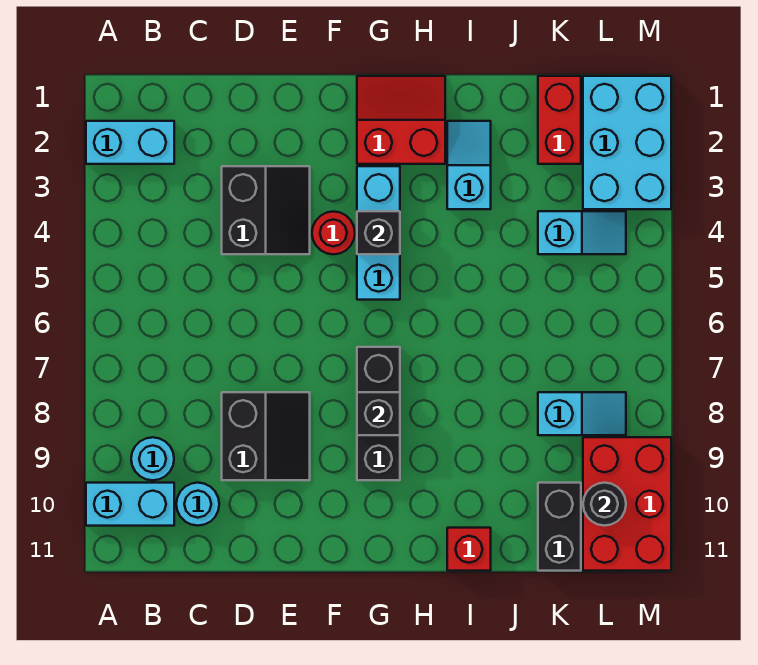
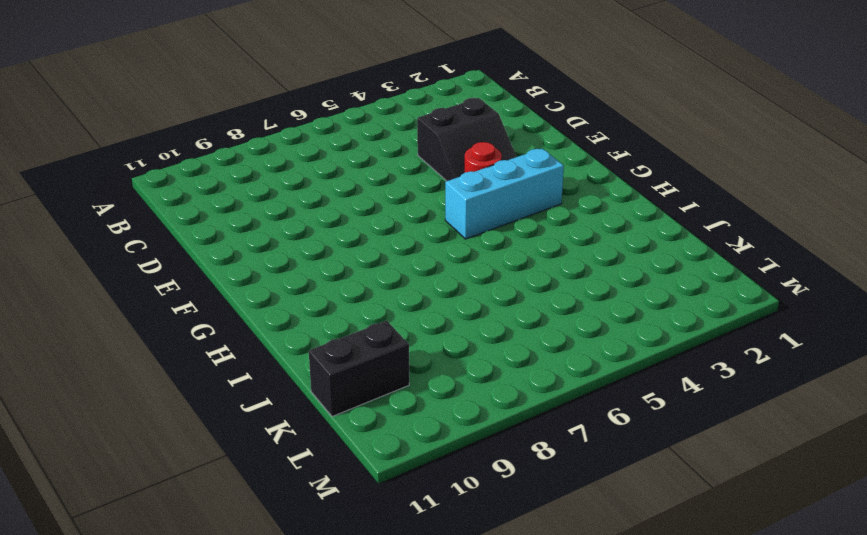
none -> cyan 1x2 brick [86,121,174,164]
none -> cyan 1x2 brick [86,483,174,526]
none -> cyan 1x1 round brick [131,437,174,480]

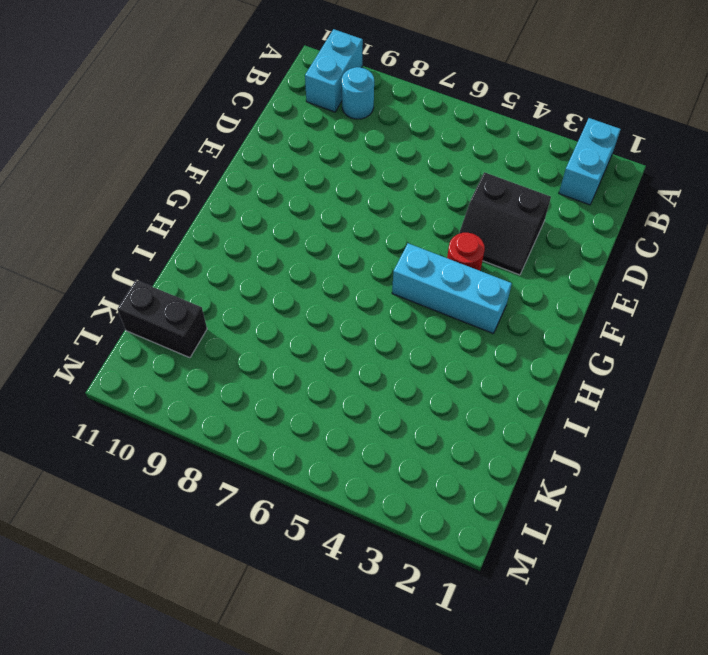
none -> cyan 1x1 round brick [176,483,219,526]
none -> black 2x2 slope [222,392,310,480]
none -> red 2x2 slope [357,76,445,164]

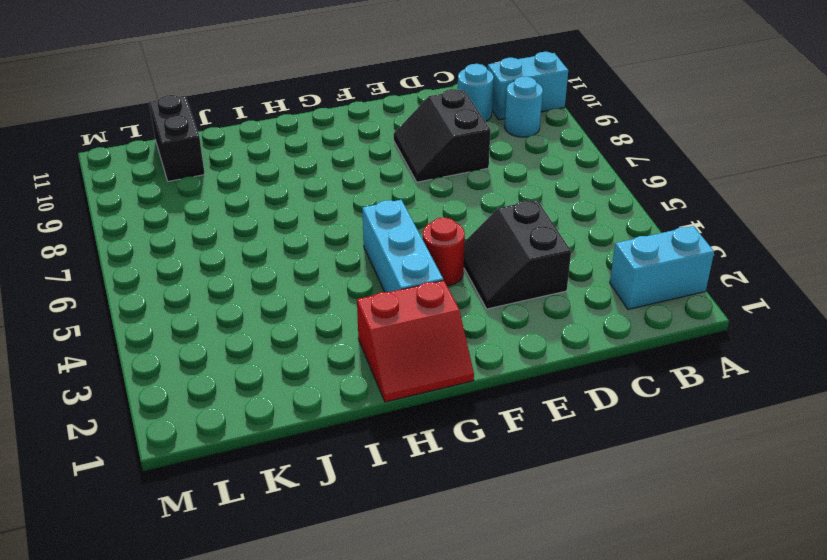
none -> black 1x3 brick [357,347,400,480]
none -> cyan 1x2 slope [447,121,491,209]
none -> red 1x1 brick [447,528,491,571]

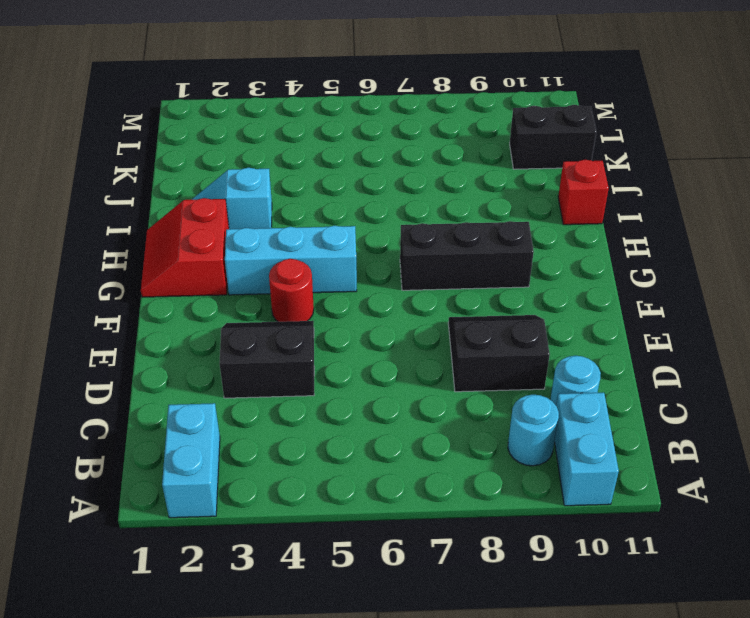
none -> red 1x2 brick [538,76,581,164]
none -> cyan 1x2 slope [538,211,626,254]
none -> cyan 1x2 slope [538,392,626,435]

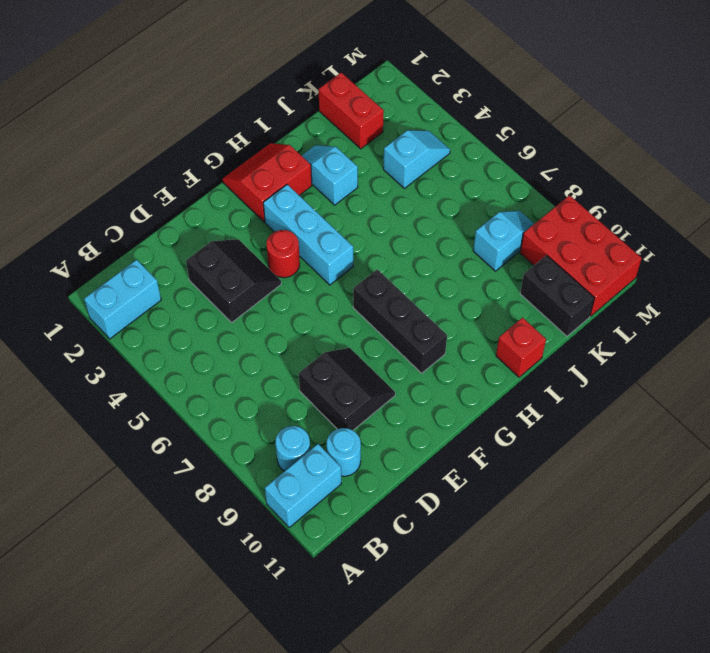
none -> cyan 2x3 brick [583,76,671,209]
none -> black 1x1 brick [357,211,400,254]
none -> black 1x1 brick [357,392,400,435]

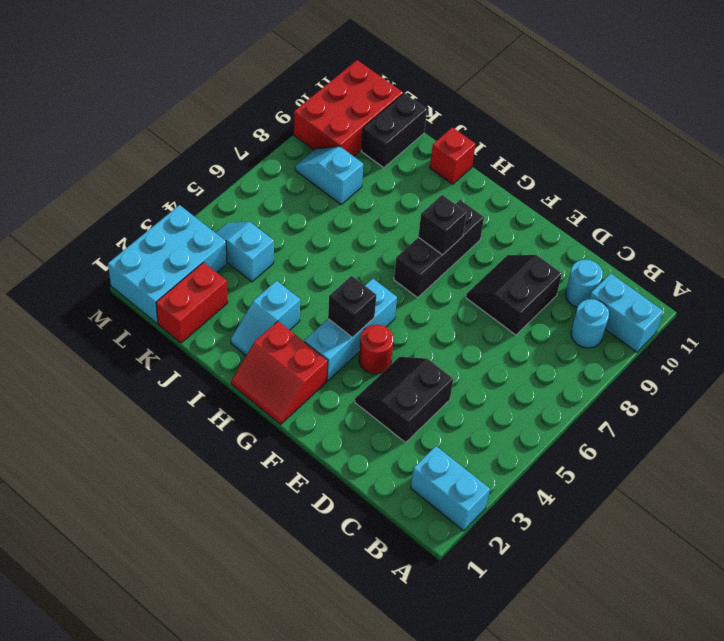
none -> black 1x1 round brick [583,483,626,526]

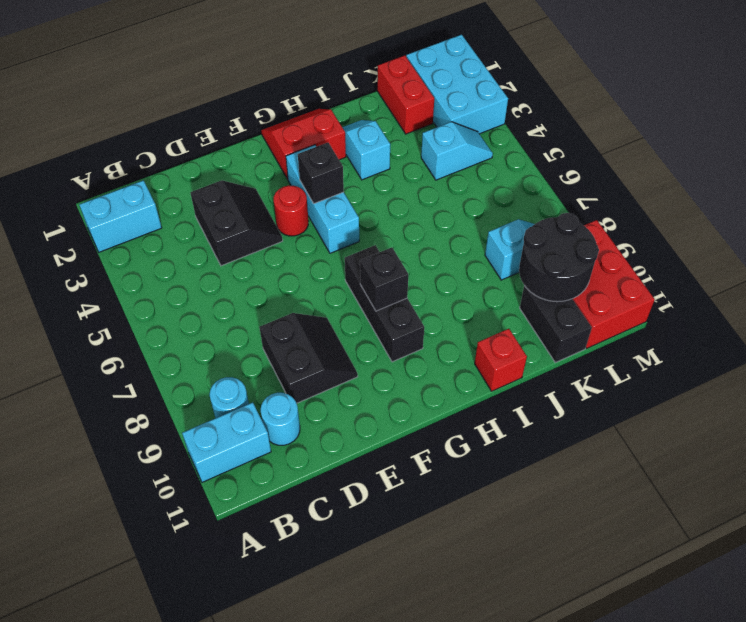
black 2x2 round brick [519,213,599,302] -> black 1x1 round brick [583,483,626,526]

